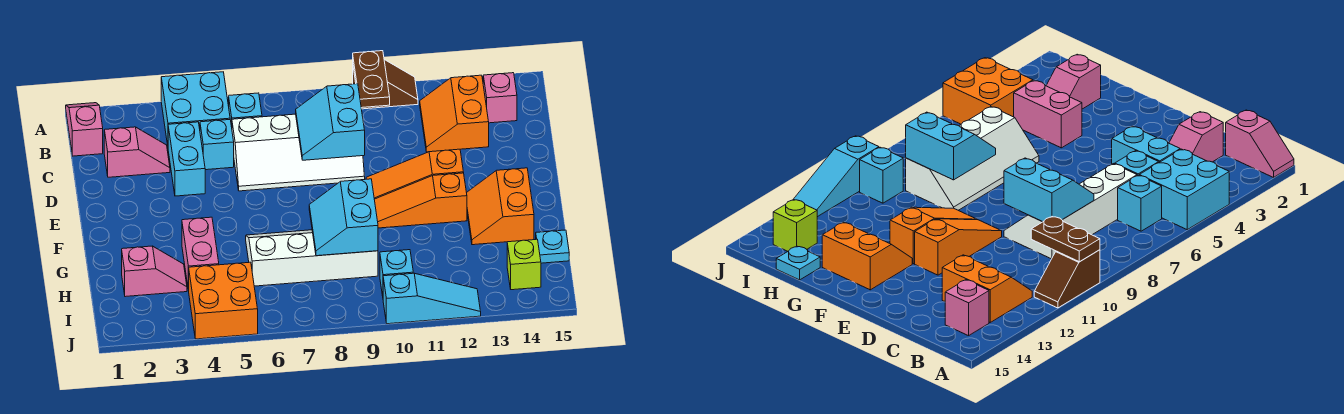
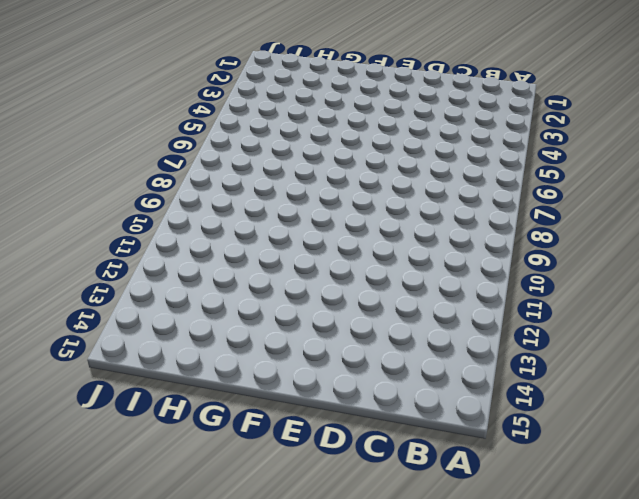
none -> pink 1x2 slope [66,103,103,156]
none -> cyan 2x2 brick [161,72,230,145]
none -> brown 1x2 slope [353,60,418,109]

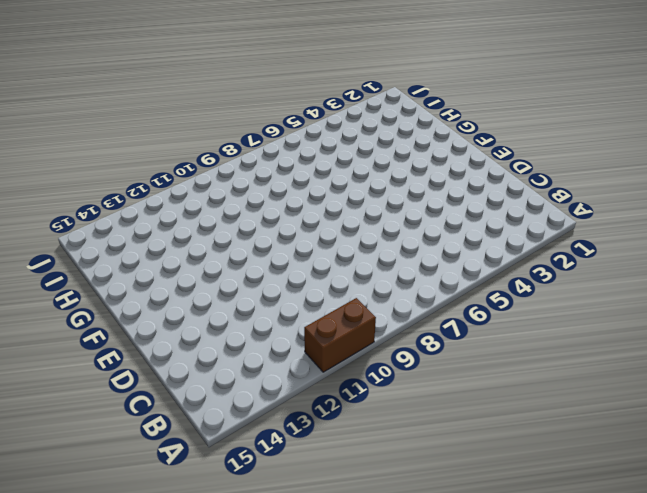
brown 1x2 brick [304,298,376,372] -> brown 1x2 slope [353,60,418,109]
none -> pink 1x2 slope [66,103,103,156]
none -> cyan 2x2 brick [161,72,230,145]
none -> cyan 1x1 brick [229,93,262,127]

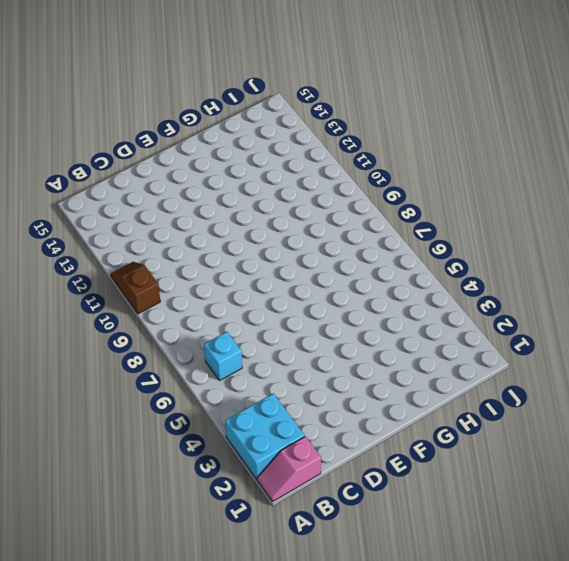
cyan 2x2 brick [225,394,305,479] -> cyan 2x2 brick moved to [161,72,230,145]
none -> orange 2x2 slope [420,75,489,152]
none -> pink 1x1 brick [483,73,517,123]
none -> pink 1x2 slope [104,127,170,177]

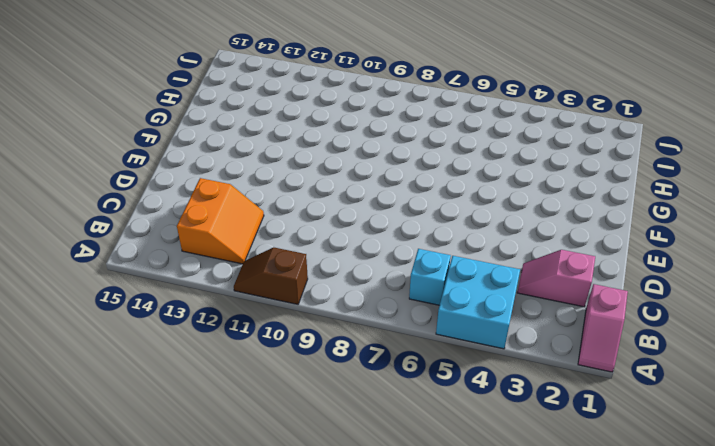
none -> pink 1x1 brick [483,73,517,123]
none -> cyan 1x2 brick [168,122,205,196]
none -> cyan 1x1 brick [200,120,234,170]

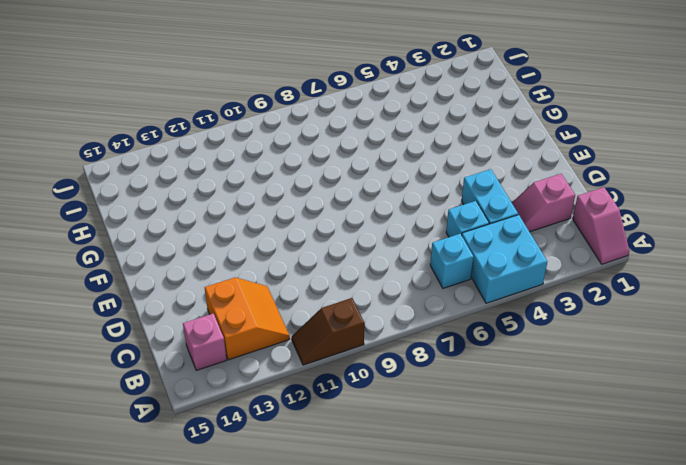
none -> white 2x4 slope [232,114,365,191]
none -> orange 1x3 slope [366,149,464,199]
none -> orange 1x3 slope [374,173,467,228]

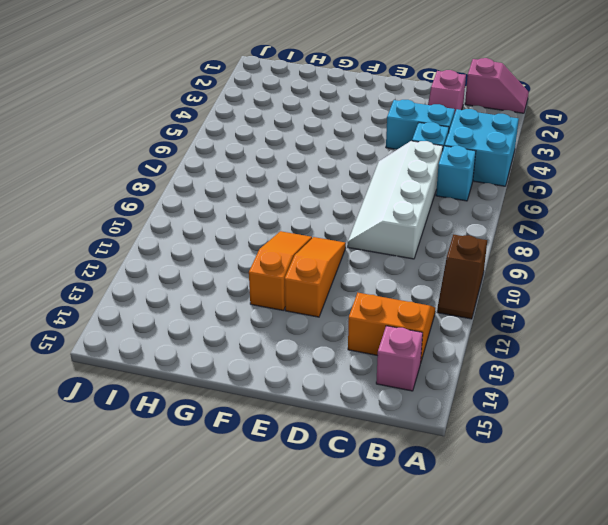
none -> orange 2x2 slope [467,168,534,245]
none -> pink 1x2 brick [182,217,219,291]
none -> white 2x4 slope [246,230,378,286]

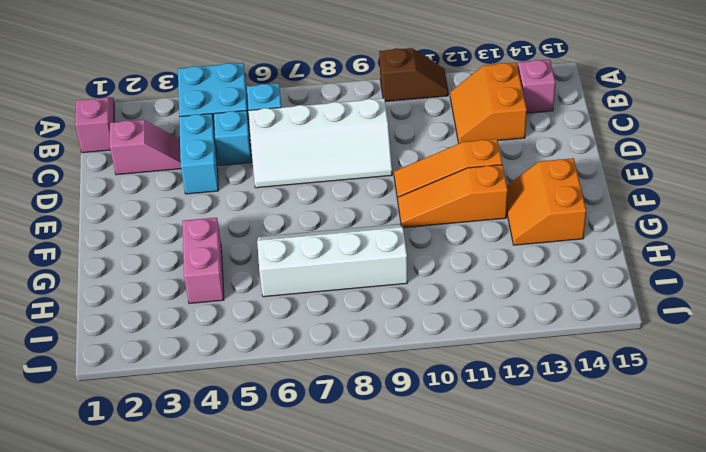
none -> pink 1x2 slope [122,246,187,297]
none -> cyan 1x1 plate [536,230,569,263]
none -> orange 2x2 brick [189,262,258,339]

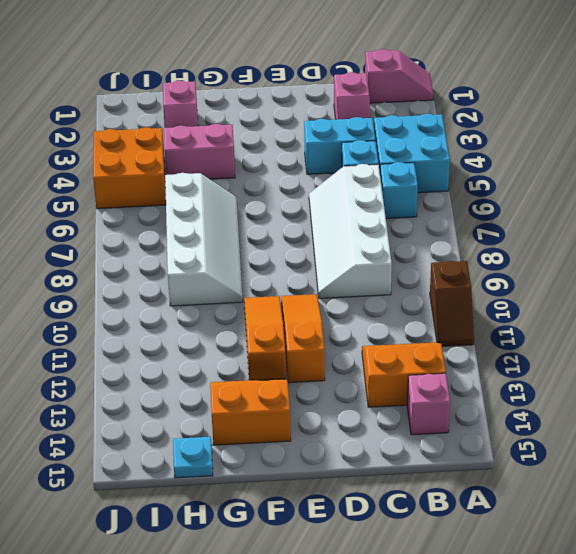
none -> cyan 1x1 brick [380,250,413,296]
none -> lime 1x1 brick [507,239,541,290]
none -> cyan 1x3 slope [383,273,481,324]

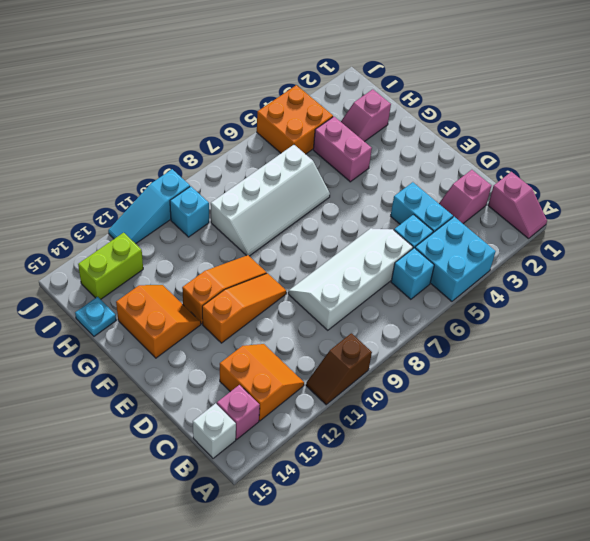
white 1x1 brick [193,403,236,458] -> none
lime 1x2 brick [78,233,143,299] -> lime 1x1 brick [507,239,541,290]
none -> brown 1x2 plate [353,51,390,108]
none -> cyan 2x2 slope [296,84,365,160]
none -> cyan 2x2 slope [309,179,378,256]

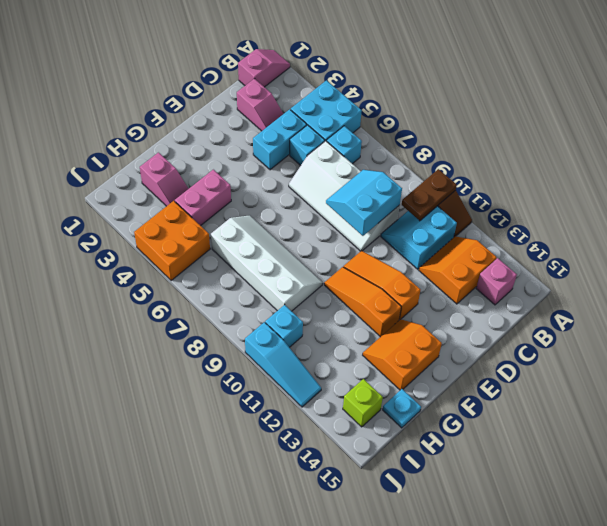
cyan 2x2 slope [381,206,457,269] -> cyan 2x2 slope moved to [309,179,378,256]

